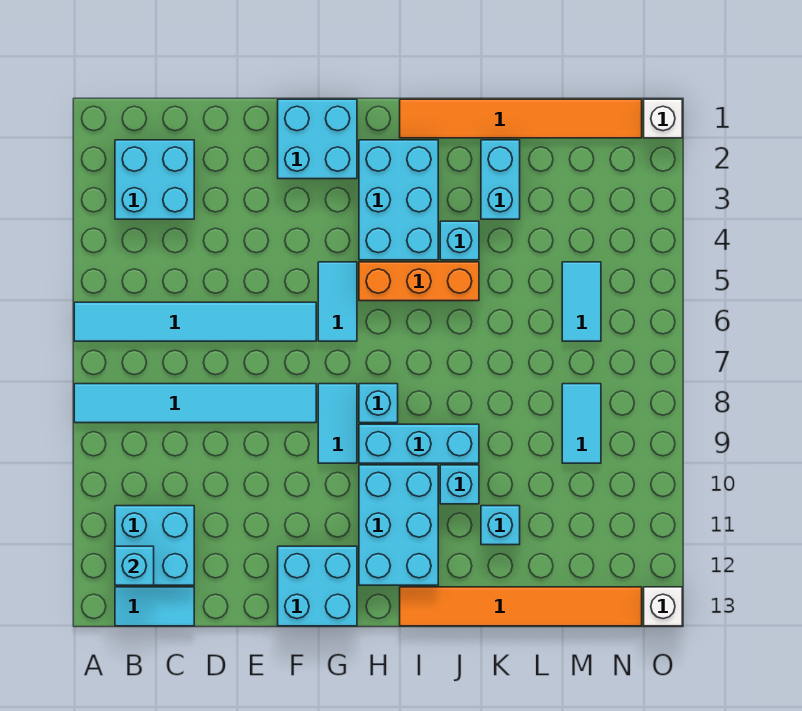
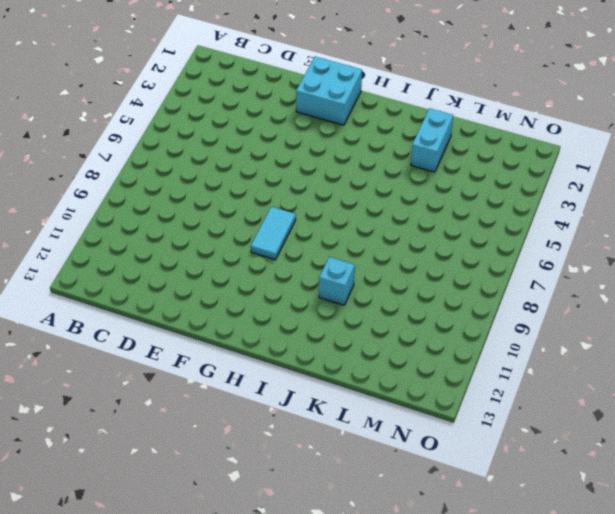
none -> cyan 1x6 tile [74,302,316,341]
none -> cyan 1x6 tile [74,384,316,423]
none -> cyan 2x2 brick [115,140,194,219]

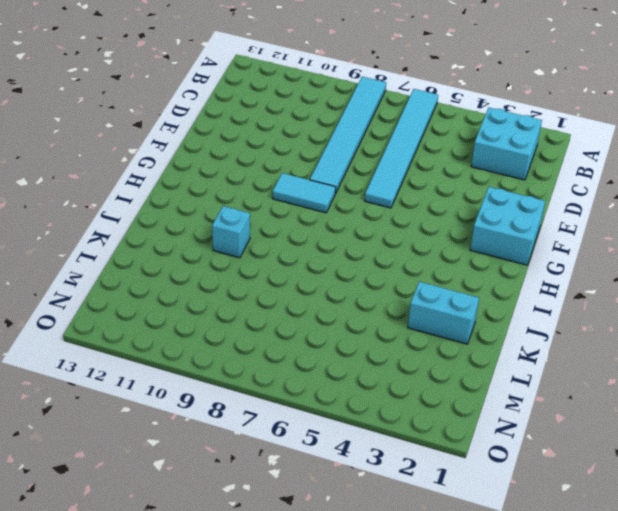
none -> cyan 2x2 brick [115,506,194,585]
none -> cyan 1x2 tile [115,587,194,626]
none -> cyan 2x2 brick [278,546,357,626]

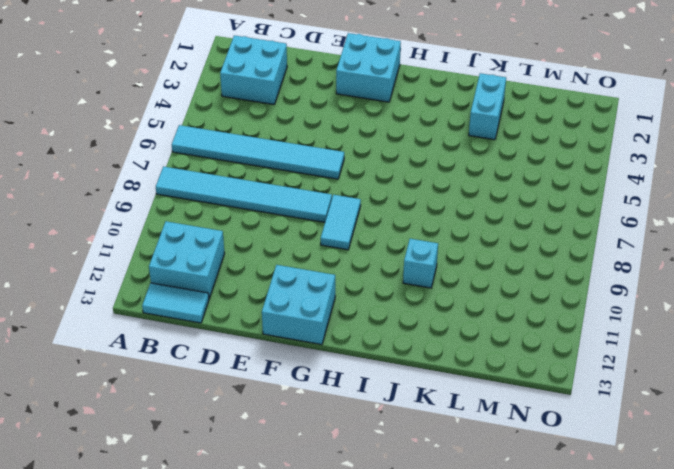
none -> cyan 1x2 tile [318,262,357,341]
none -> cyan 2x3 brick [359,140,438,260]
none -> orange 1x3 brick [359,262,479,301]

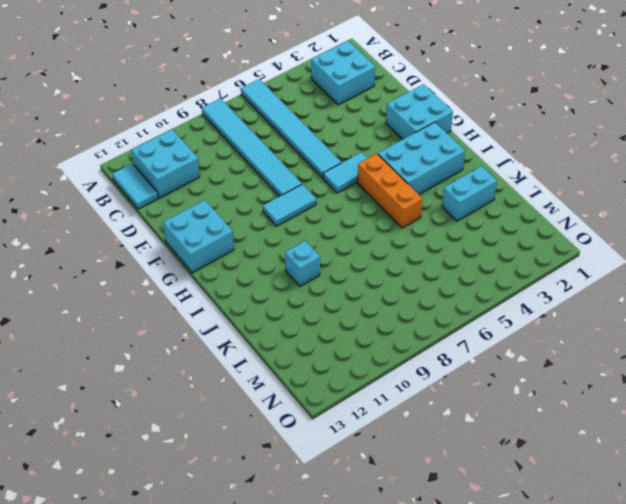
none -> cyan 1x1 brick [359,384,398,423]
none -> cyan 1x3 brick [359,424,479,463]
none -> cyan 2x3 brick [359,465,438,585]

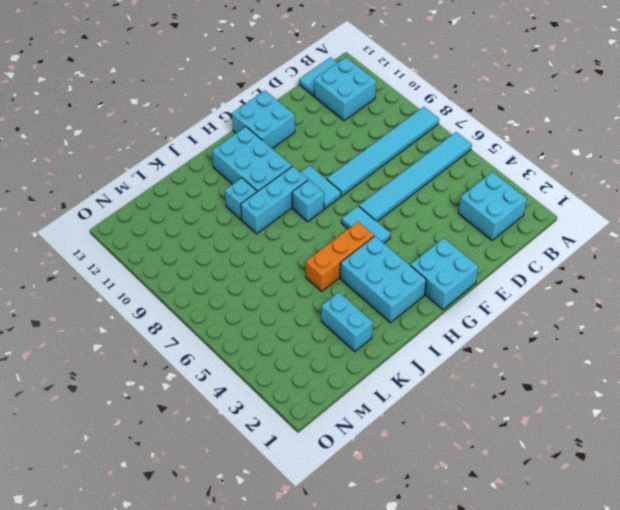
none -> orange 1x6 tile [400,99,642,138]
none -> orange 1x6 tile [400,587,642,626]
none -> cyan 1x1 brick [440,221,479,260]

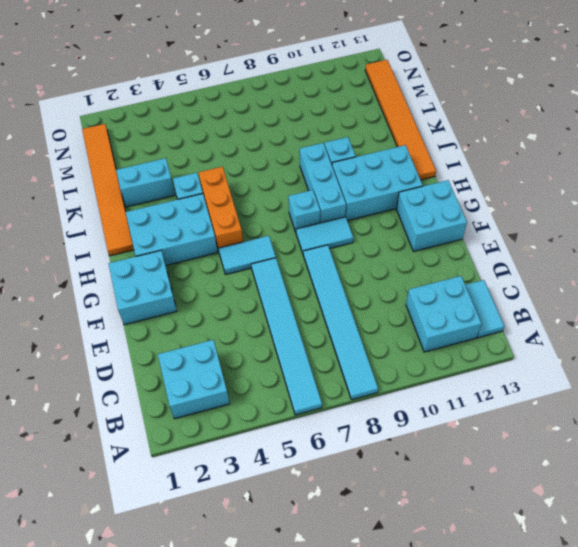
none -> cyan 1x1 brick [481,506,520,545]
none -> cyan 1x2 tile [562,262,601,341]
none -> cyan 1x2 tile [562,384,601,463]

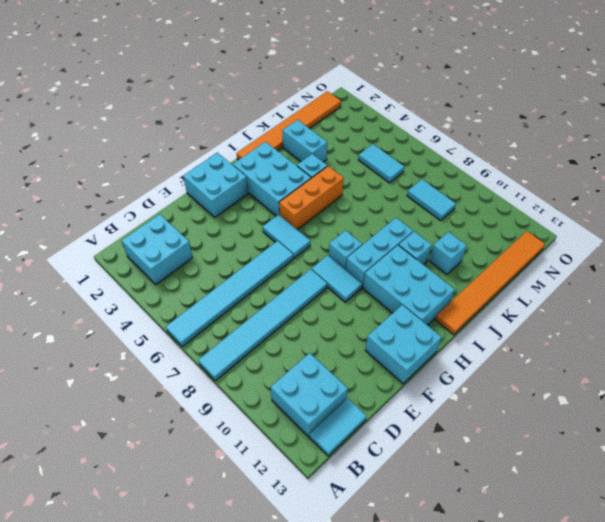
none -> white 1x1 brick [644,99,682,138]
none -> white 1x1 brick [644,587,682,626]
none -> cyan 1x1 brick [115,546,154,585]

